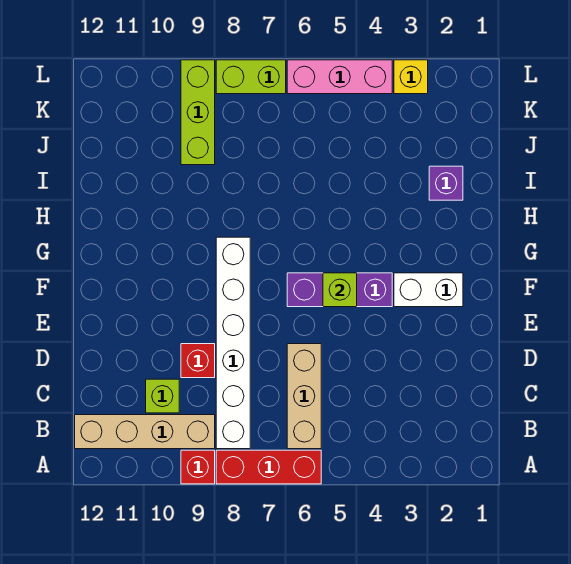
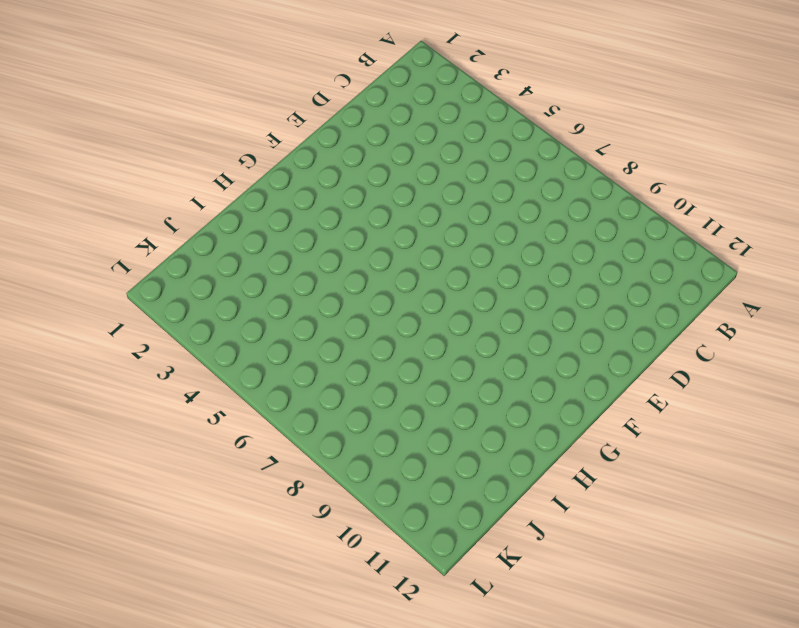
none -> red 1x3 brick [216,450,321,484]
none -> red 1x1 brick [181,450,215,484]
none -> tan 1x3 brick [287,344,321,449]

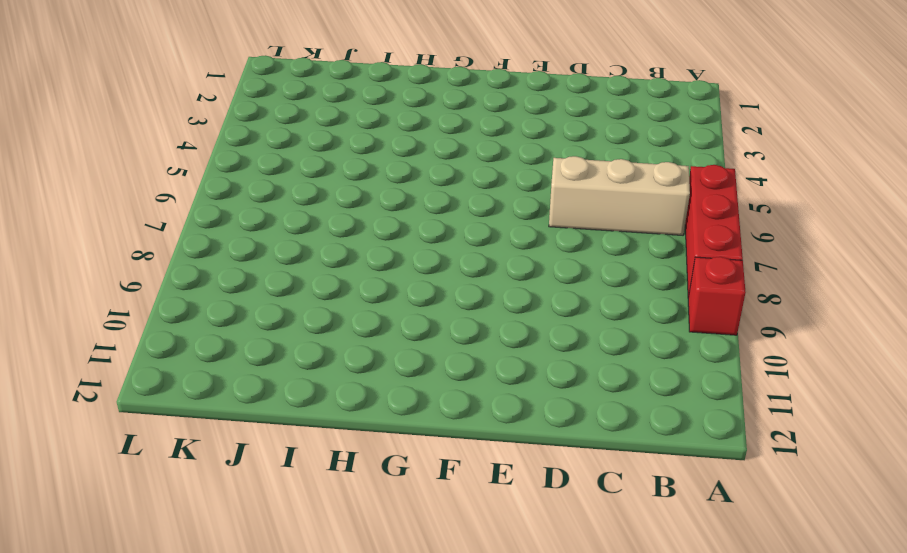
none -> white 1x6 brick [216,237,250,449]
none -> tan 1x4 brick [75,415,215,449]
none -> lime 1x1 brick [146,379,179,413]

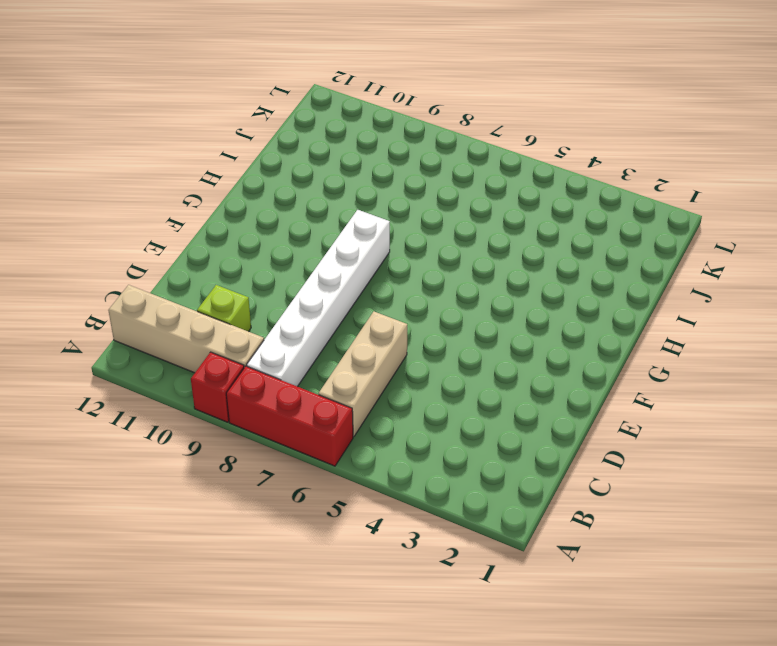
none -> red 1x1 brick [181,344,215,378]
none -> white 1x2 brick [394,273,463,307]
none -> purple 1x3 brick [287,273,392,307]

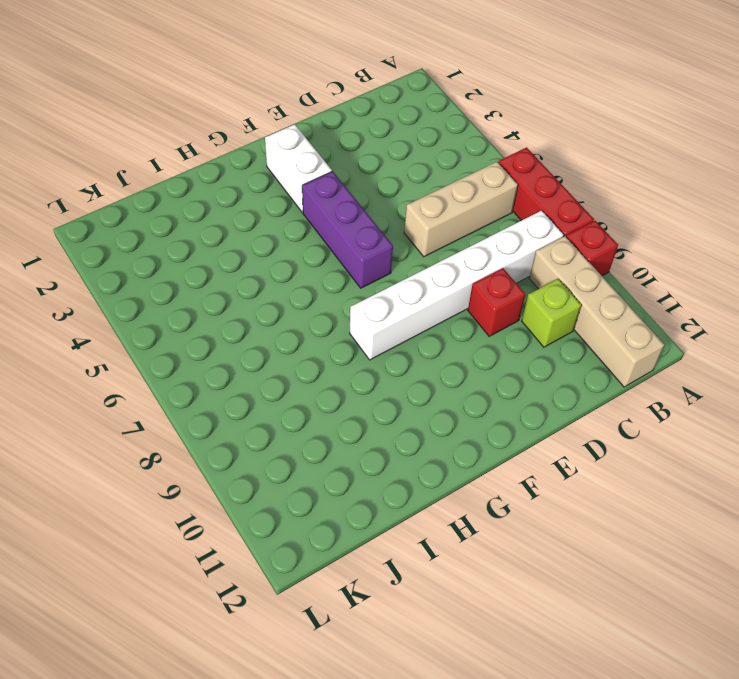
none -> purple 1x1 brick [429,166,463,200]
none -> lime 1x3 brick [181,60,215,165]
none -> yellow 1x1 brick [394,60,428,94]

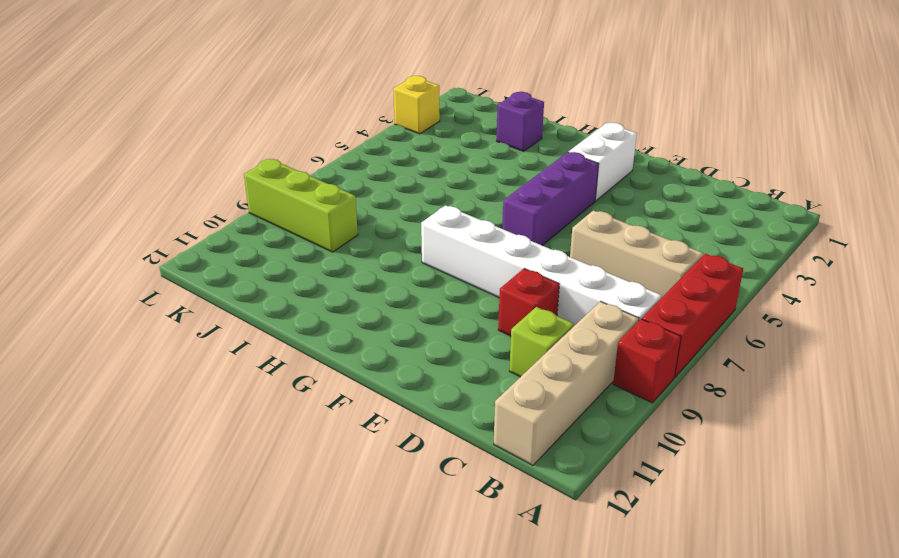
none -> pink 1x3 brick [287,60,392,94]
none -> lime 1x2 brick [216,60,286,94]
none -> lime 1x1 brick [323,273,357,307]

